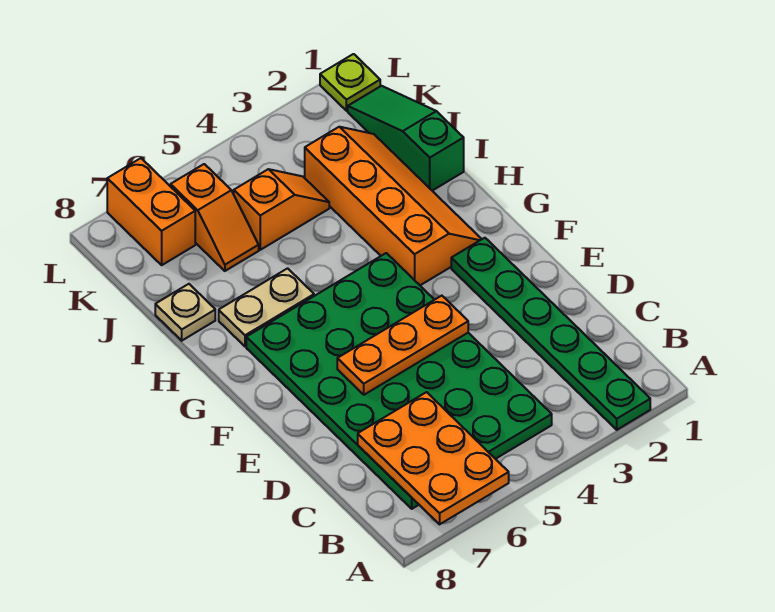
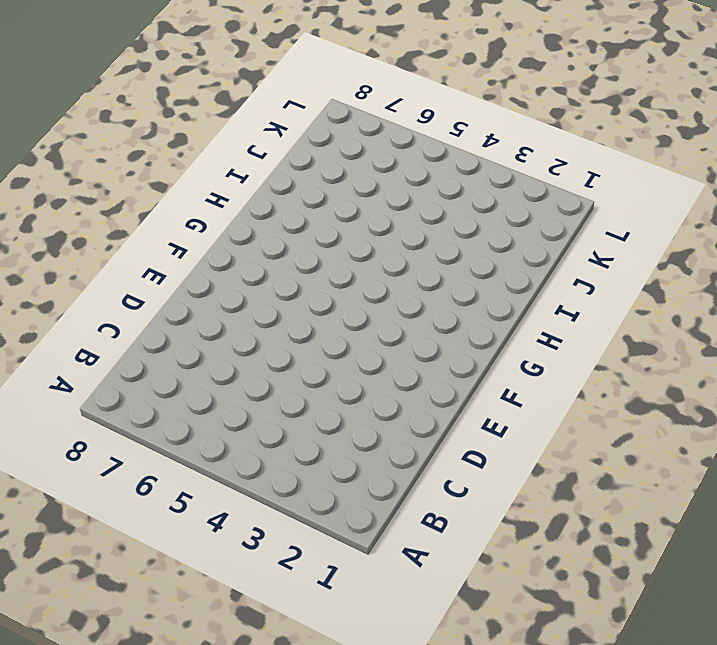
none -> green 1x6 plate [451,238,650,430]
none -> green 4x6 plate [246,253,552,509]
none -> orange 2x4 slope [305,127,482,285]

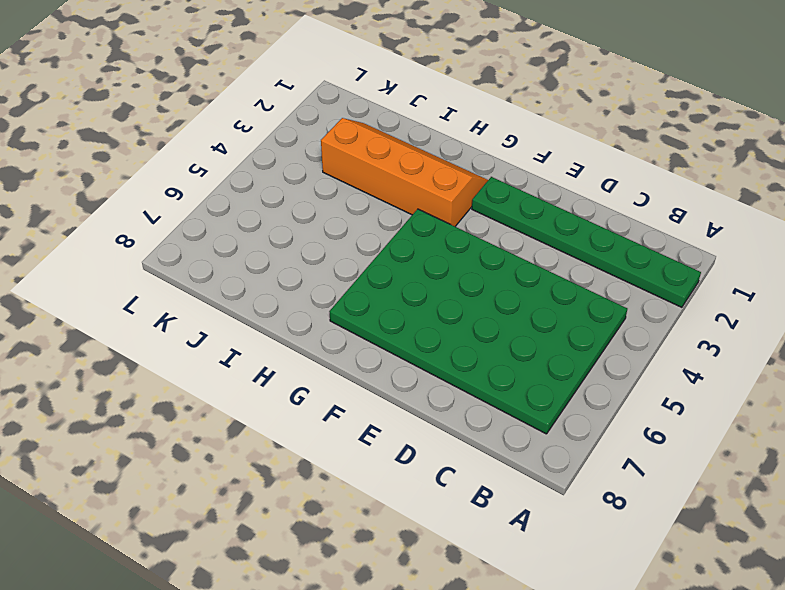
none -> tan 1x2 plate [219,268,314,346]
none -> green 1x3 slope [348,86,464,191]
none -> tan 1x1 plate [155,284,215,341]

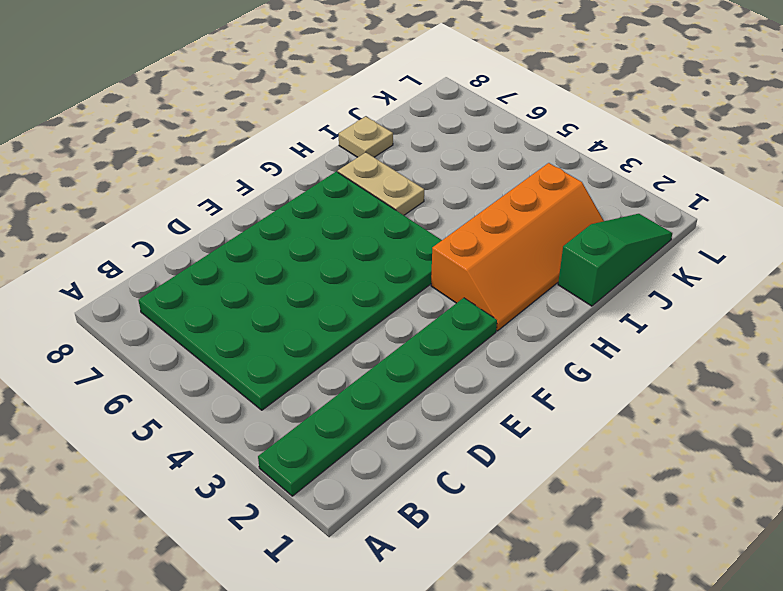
none -> orange 1x2 slope [234,169,329,250]
none -> orange 1x2 slope [171,164,259,271]
none -> orange 1x2 brick [107,158,195,265]

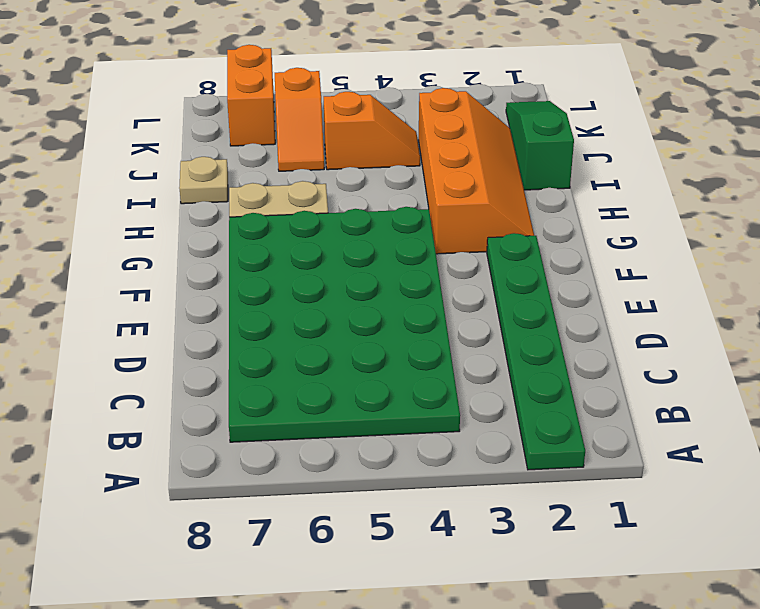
none -> lime 1x1 plate [320,54,380,111]
none -> orange 2x3 plate [358,392,509,524]
none -> orange 1x3 plate [337,296,468,395]

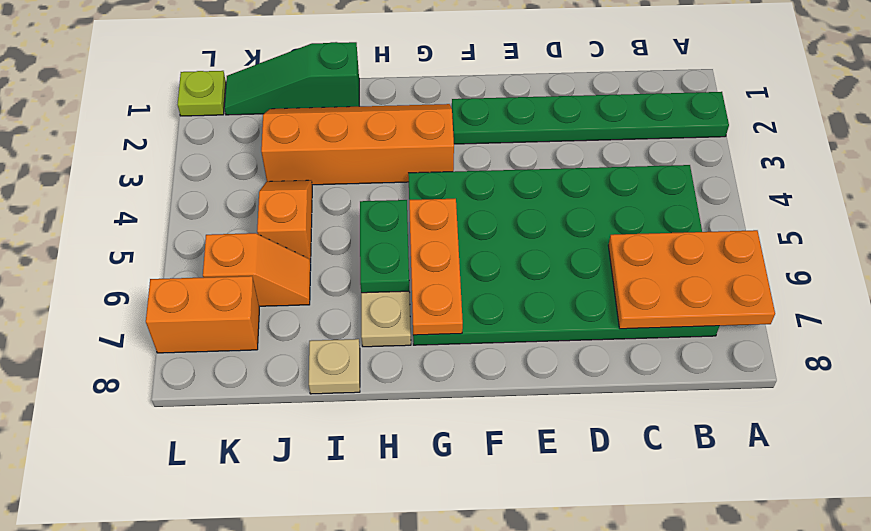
orange 1x3 plate [409,199,463,335] -> orange 1x3 plate moved to [337,296,468,395]
green 1x2 plate [360,200,409,293] -> none

